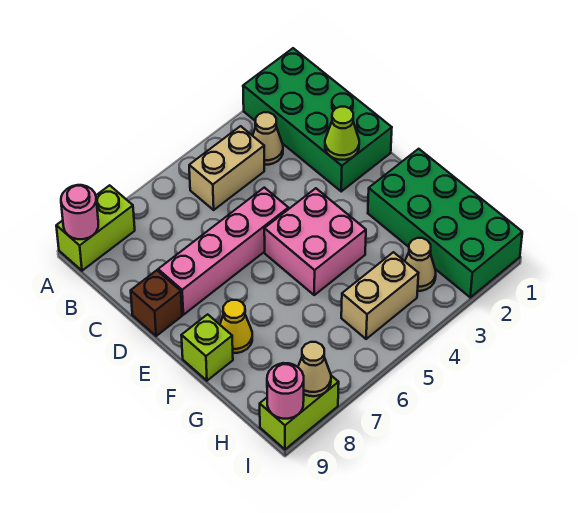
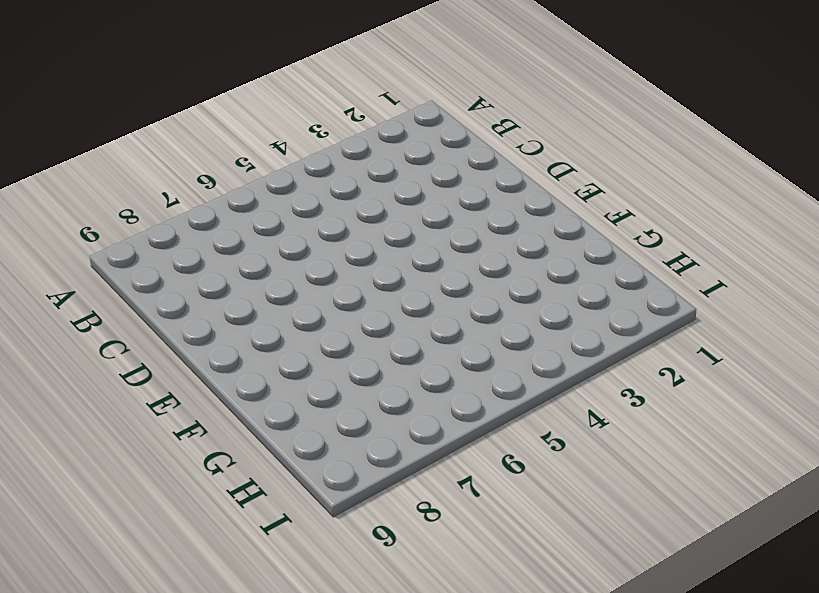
none -> green 2x4 brick [243,48,392,191]
none -> lime 1x2 brick [56,185,135,271]
none -> tan 1x1 cone [253,112,283,165]

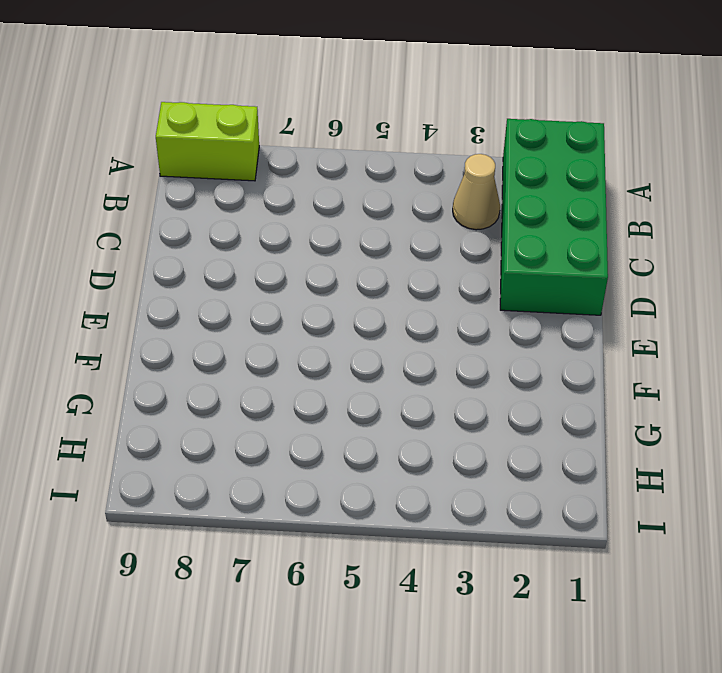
none -> tan 1x2 brick [189,126,264,210]
none -> pink 1x4 brick [158,188,288,315]
none -> brown 1x1 brick [131,270,182,336]

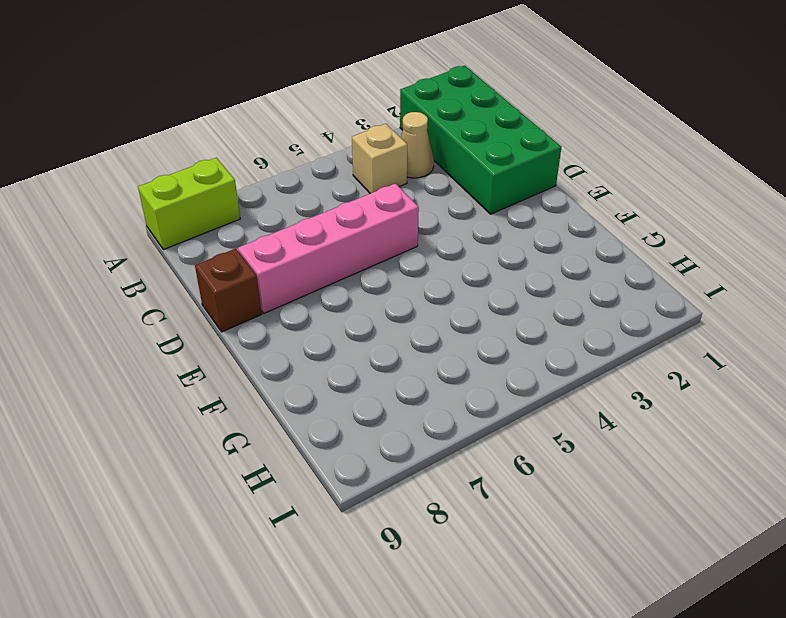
tan 1x1 brick [352,124,407,194] -> tan 1x2 brick [189,126,264,210]
none -> pink 2x2 brick [264,188,366,295]
none -> green 2x4 brick [368,149,522,297]
none -> yellow 1x1 cone [220,300,252,353]

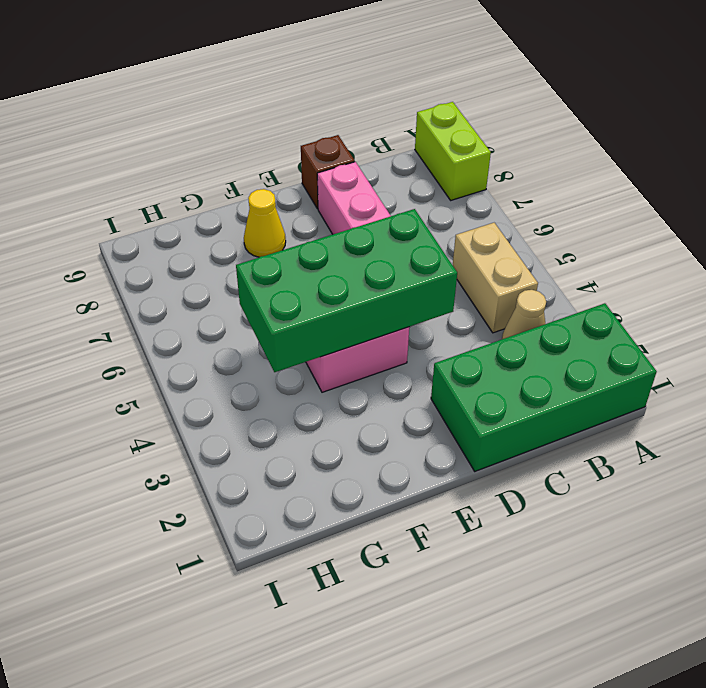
green 2x4 brick [236,209,457,372] -> green 2x4 brick moved to [368,149,522,297]
none -> lime 1x1 brick [181,314,233,381]
none -> tan 1x1 cone [405,238,436,291]
none -> tan 1x2 brick [341,252,419,339]

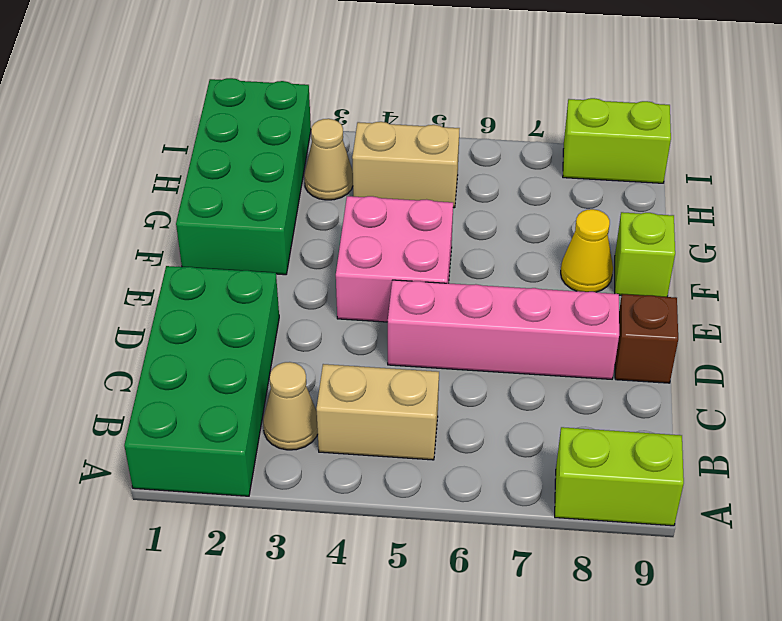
none -> pink 1x1 round brick [61,185,98,239]
none -> lime 1x1 cone [325,107,359,160]
none -> tan 1x1 cone [298,342,331,396]

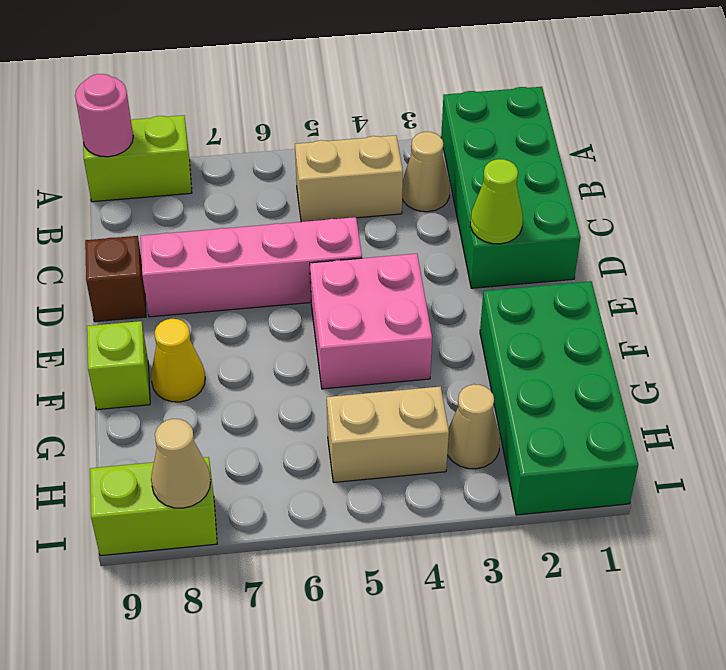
none -> pink 1x1 round brick [267,363,304,419]

